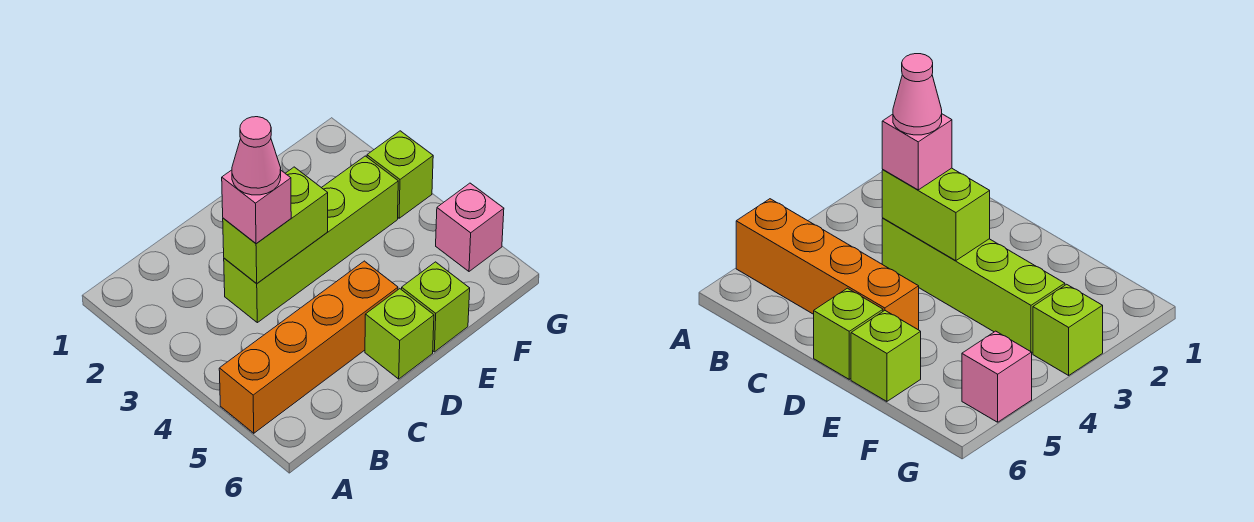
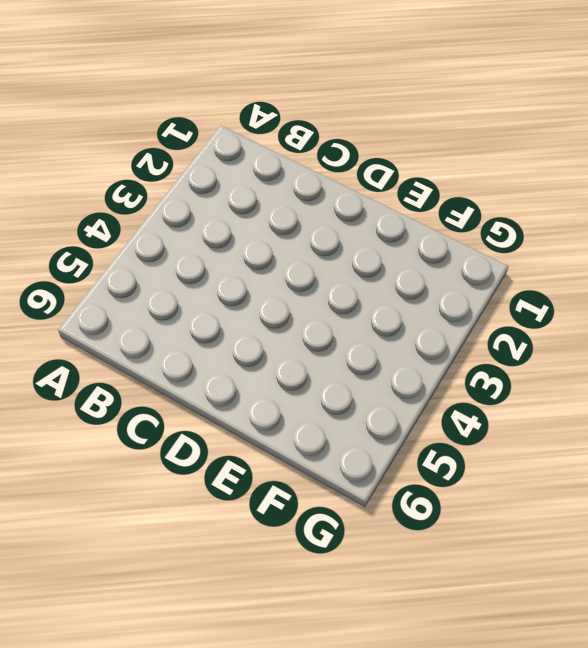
none -> orange 1x4 brick [219,261,398,433]
none -> lime 1x4 brick [224,156,398,323]

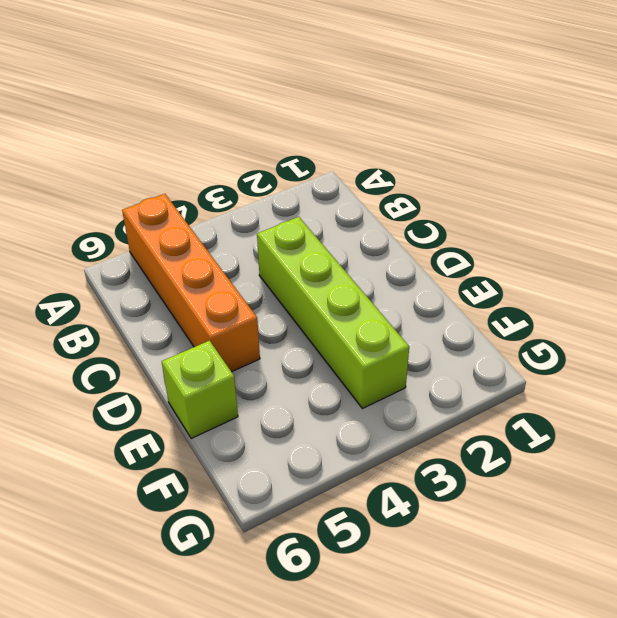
none -> lime 1x1 brick [365,289,434,379]
none -> lime 1x1 brick [367,131,433,218]

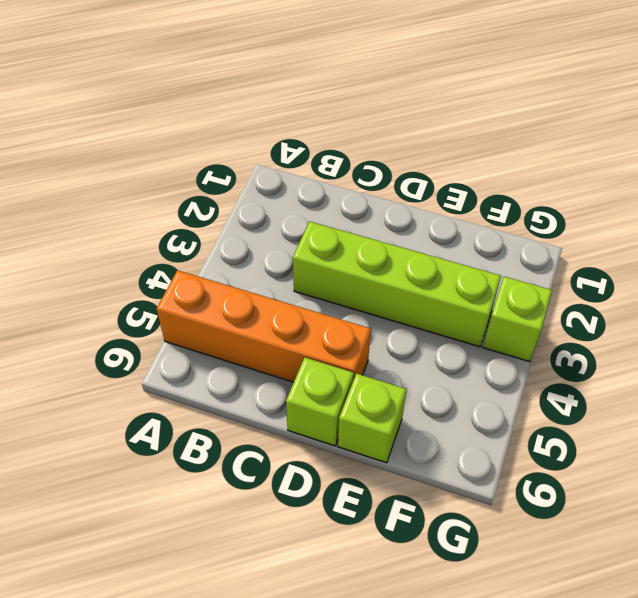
none -> pink 1x1 brick [436,183,504,271]
none -> lime 1x2 brick [223,167,328,284]

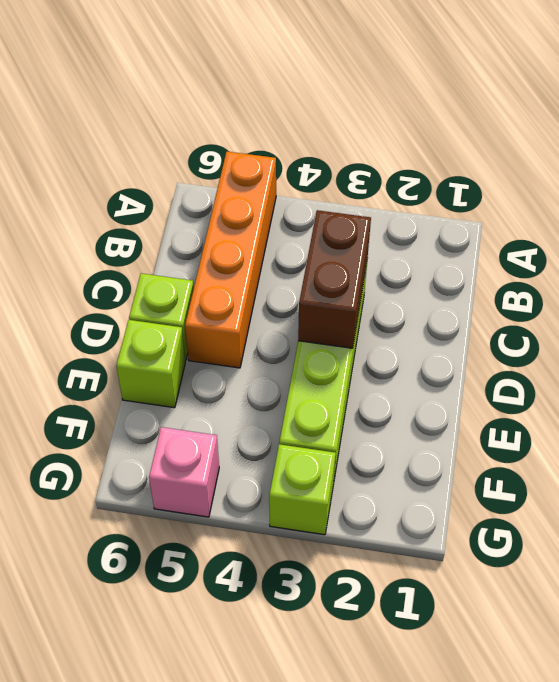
brown 1x2 brick [298,210,371,348] -> lime 1x2 brick [223,167,328,284]
none -> pink 1x1 brick [222,170,291,244]
none -> pink 1x1 cone [232,117,281,195]

